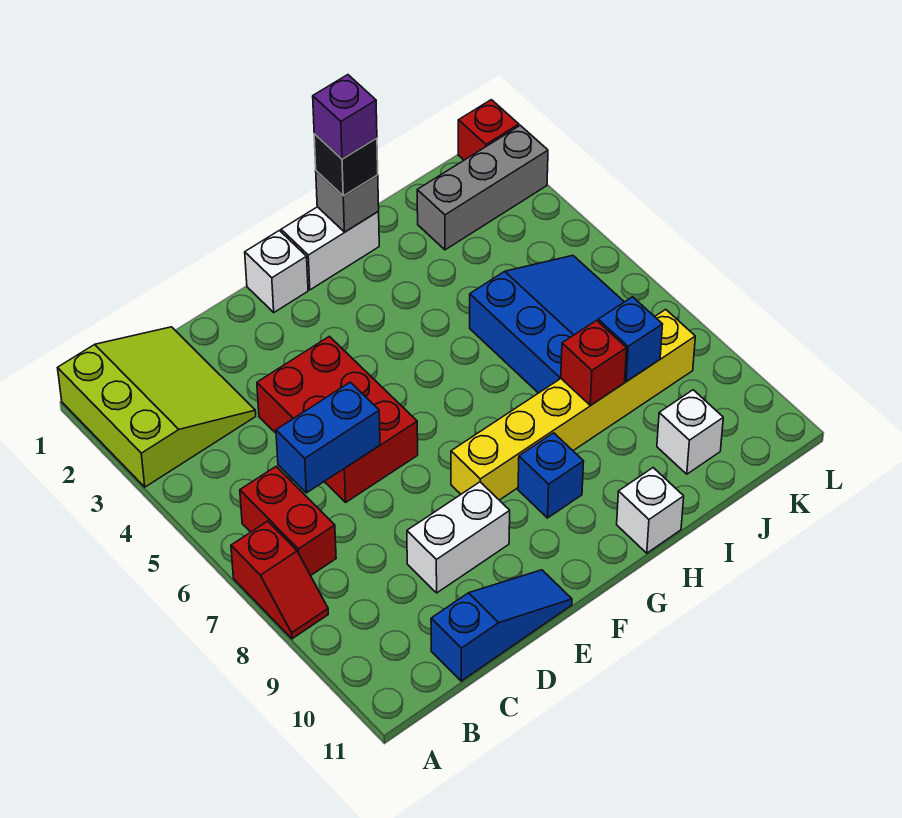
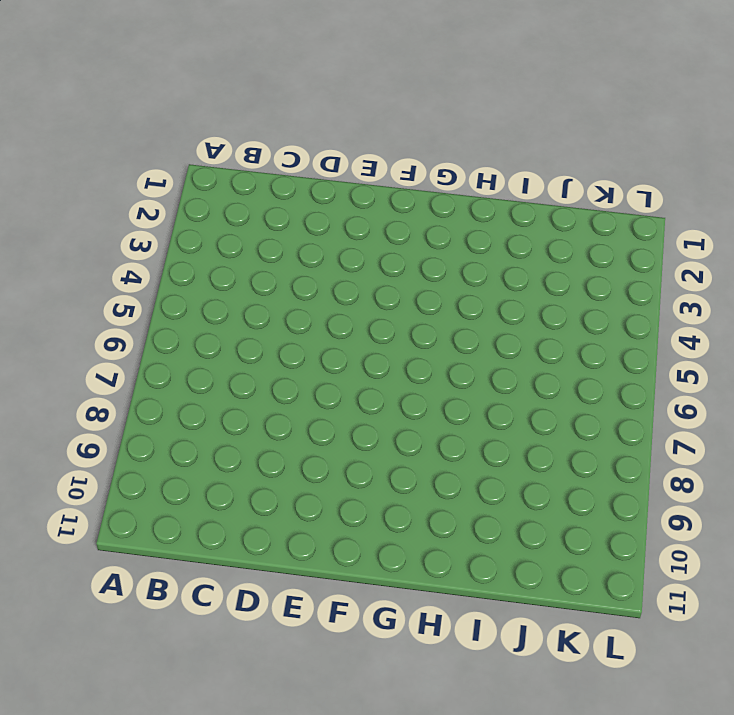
none -> lime 3x3 slope [58,327,256,487]
none -> red 1x2 slope [231,521,328,639]
none -> red 1x2 brick [240,467,336,576]

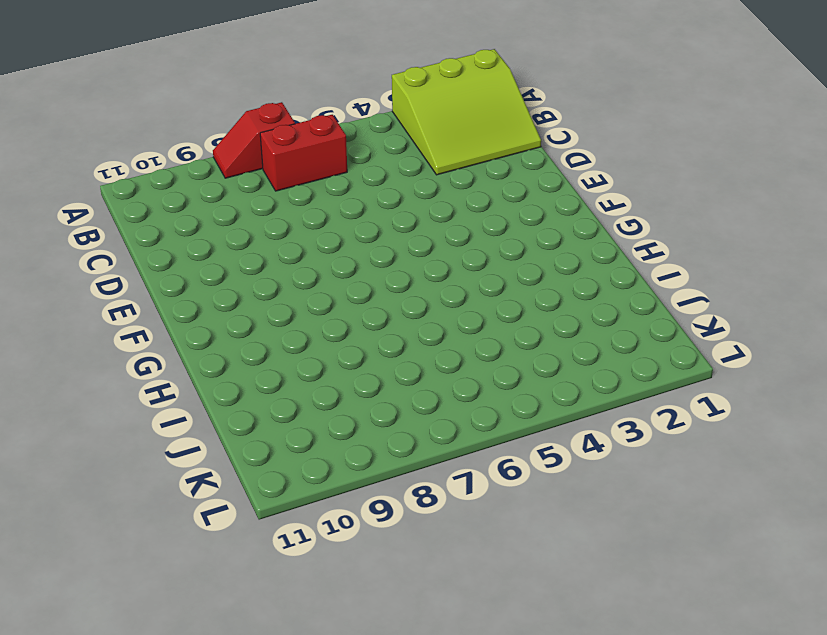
none -> blue 1x3 slope [431,570,572,681]
none -> red 2x3 brick [257,336,418,502]
none -> white 1x2 brick [407,482,510,593]

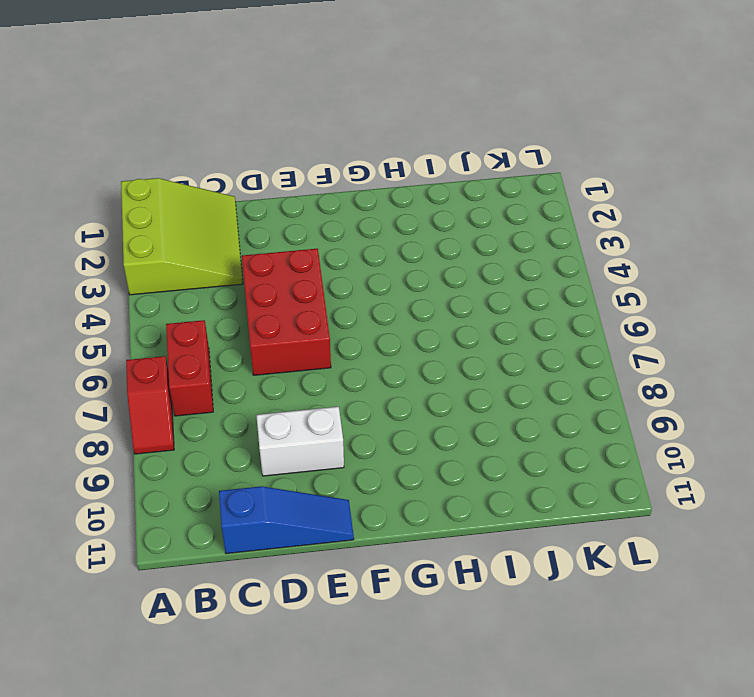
none -> white 1x1 brick [245,230,308,312]
none -> yellow 1x6 brick [451,309,695,500]
none -> white 1x2 brick [281,207,379,290]

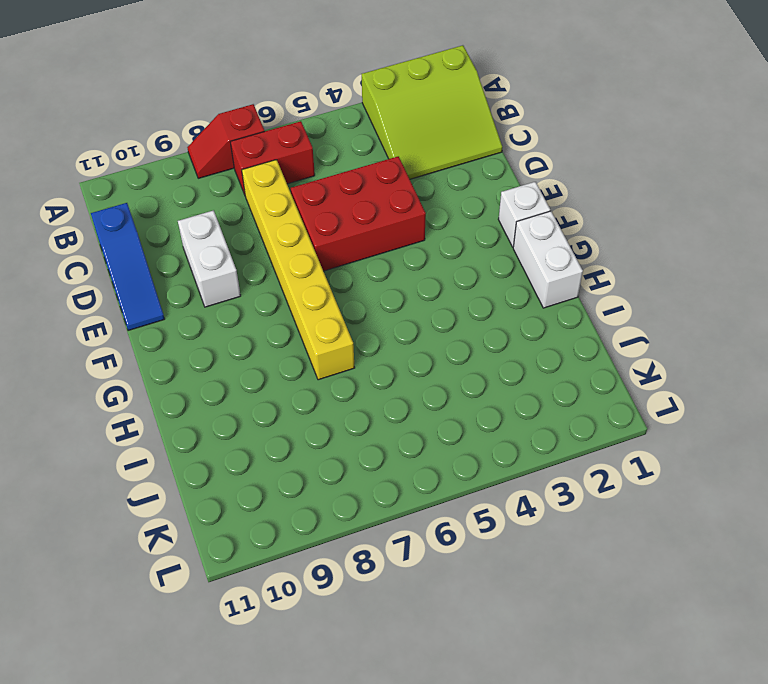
yellow 1x6 brick [242,160,355,380] -> yellow 1x6 brick moved to [451,309,695,500]
none -> blue 1x1 brick [518,433,584,518]
none -> white 1x1 brick [617,468,684,553]
none -> blue 3x3 slope [470,256,624,393]

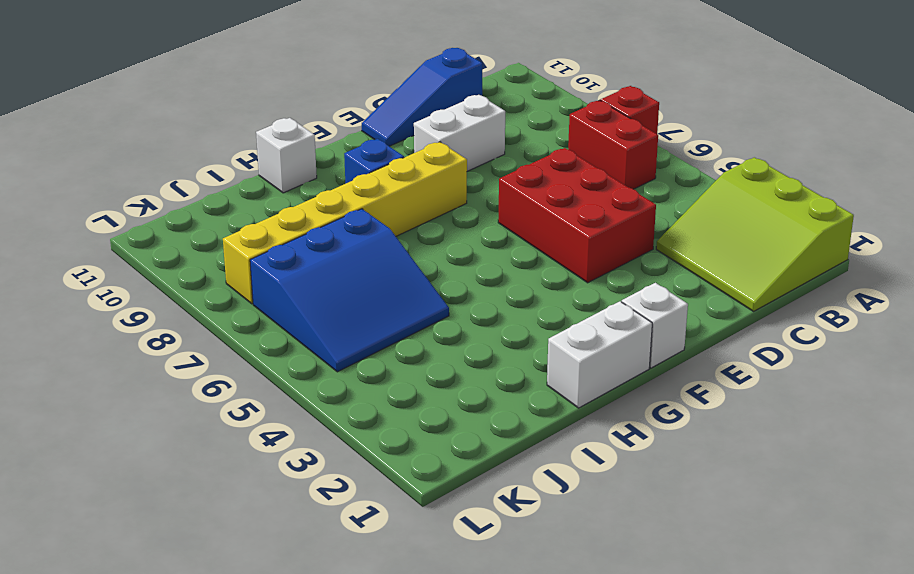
blue 3x3 slope [250,209,449,372] -> blue 3x3 slope turned to [470,256,624,393]
none -> grey 1x3 brick [417,125,548,250]
none -> white 1x1 brick [657,390,723,474]
none -> red 1x1 brick [458,100,519,160]

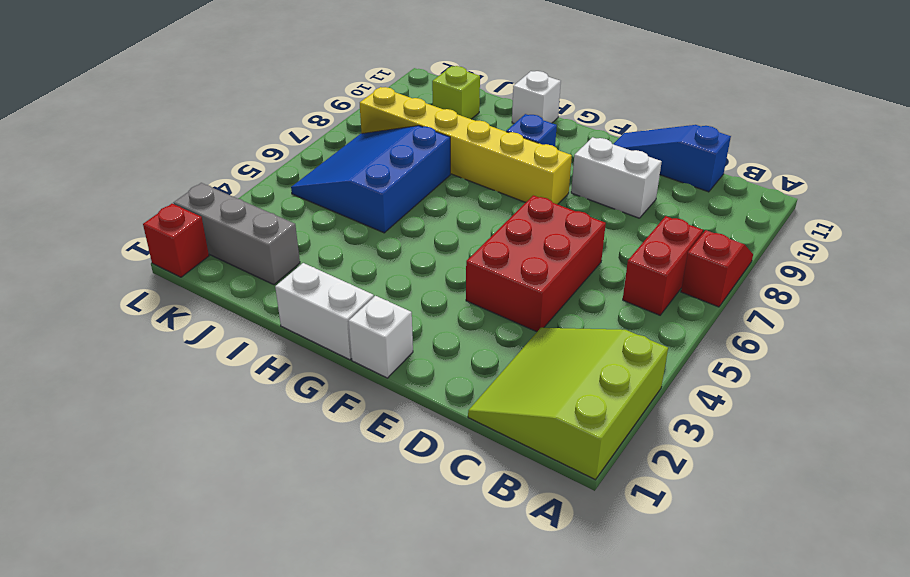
lime 1x1 brick [432,66,480,119] -> white 1x1 brick [657,390,723,474]
none -> blue 1x2 brick [276,382,380,493]
none -> grey 1x1 brick [316,171,379,232]
none -> red 1x1 brick [561,320,626,406]

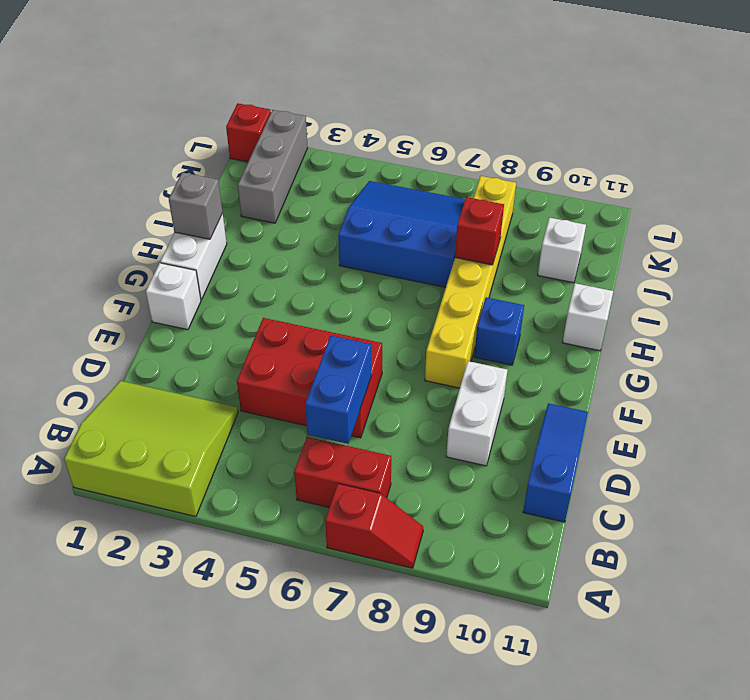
none -> blue 1x1 brick [598,297,663,382]
none -> black 1x1 brick [314,134,378,196]
none -> purple 1x1 brick [313,75,377,159]

